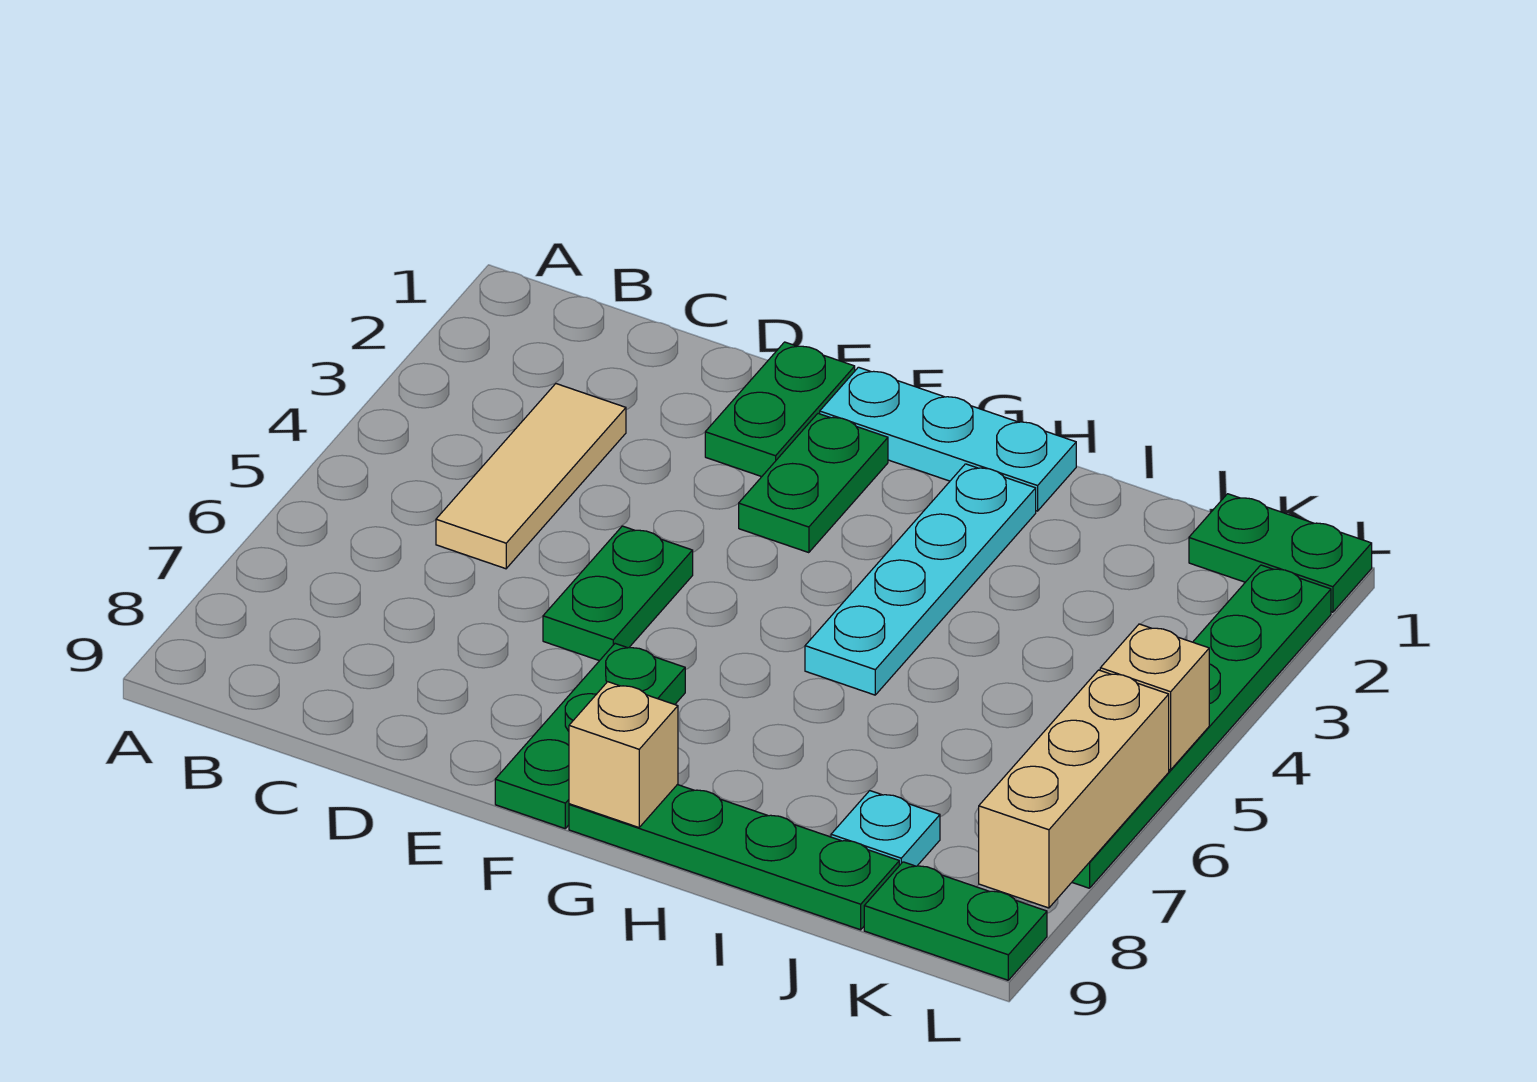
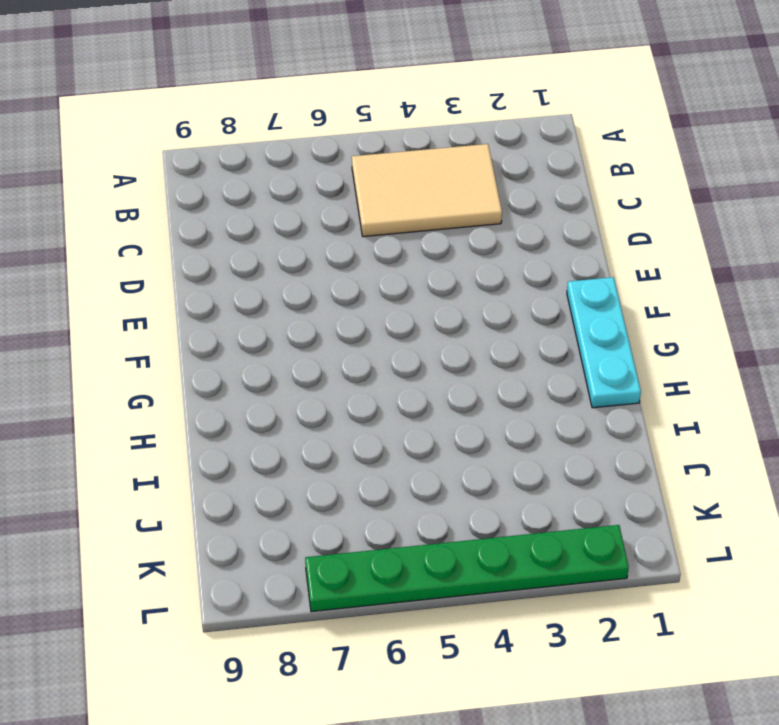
tan 2x3 tile [352,144,502,237] -> tan 1x3 tile [436,384,626,569]
none -> green 1x2 plate [705,342,855,477]
none -> green 1x2 plate [543,526,693,661]
none -> green 1x2 plate [739,413,888,553]

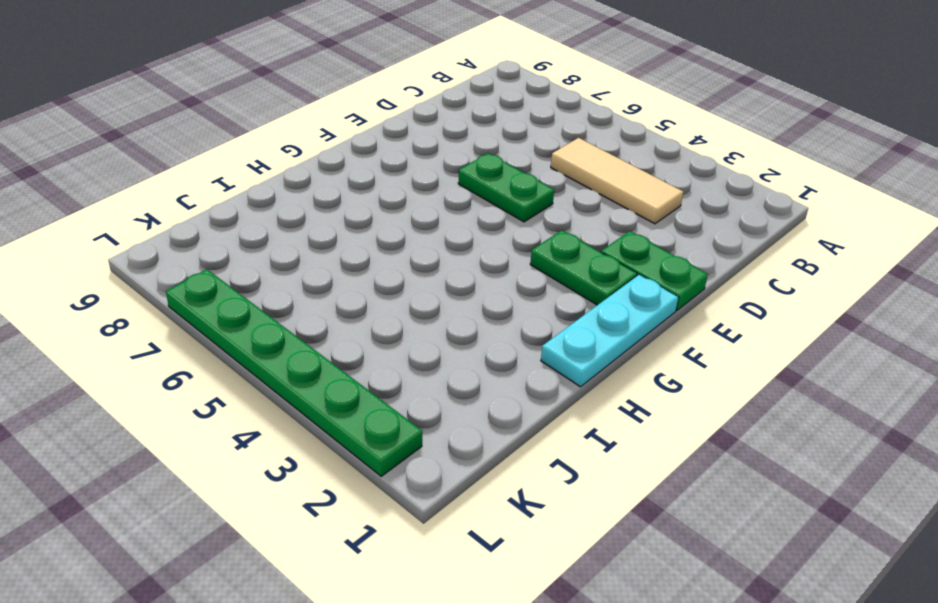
none -> green 1x3 plate [495,644,685,828]
none -> green 1x4 plate [569,785,899,930]
none -> cyan 1x4 plate [805,464,1036,695]

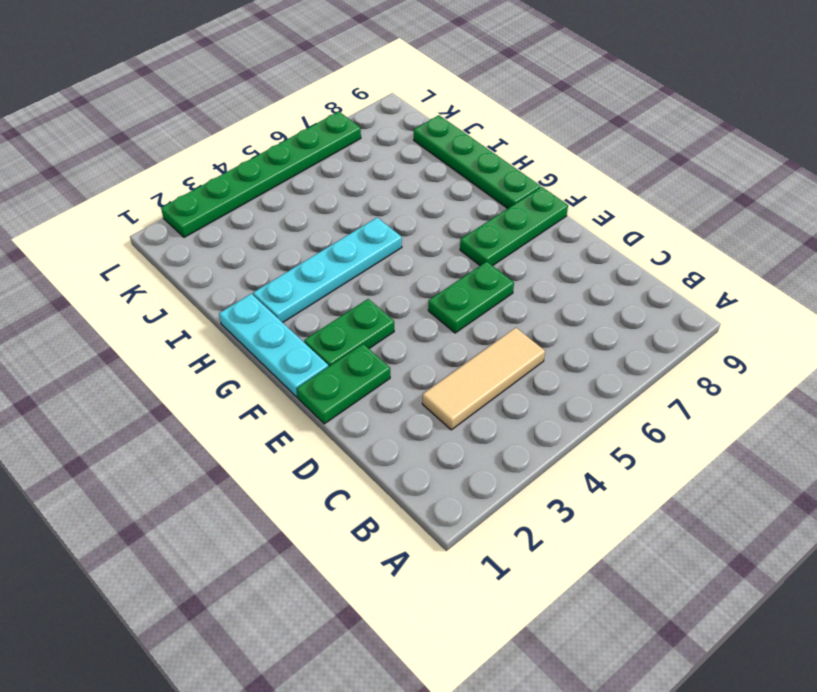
none -> cyan 1x1 plate [831,791,940,866]
none -> green 1x2 plate [1189,494,1372,612]
none -> green 1x2 plate [864,862,1047,980]

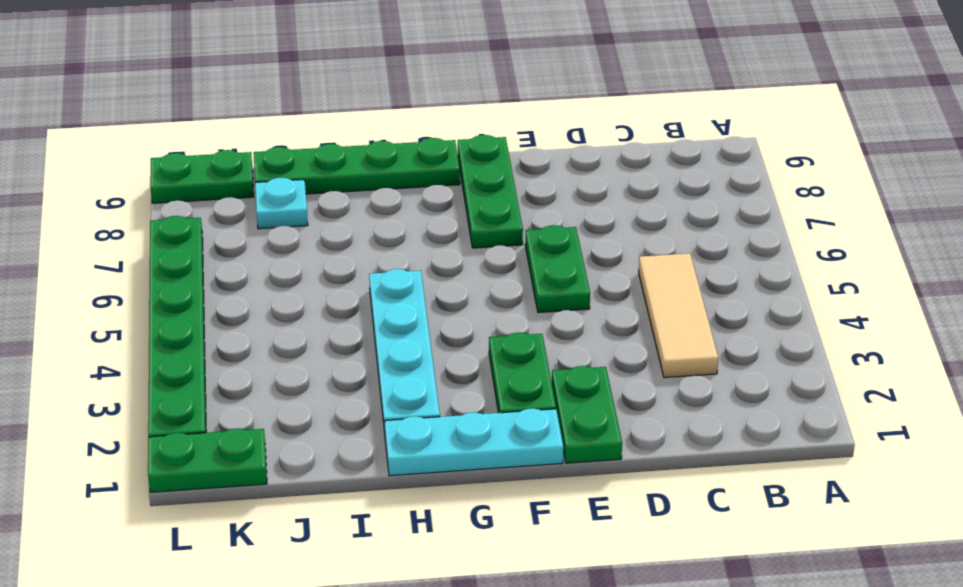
none -> tan 1x1 brick [569,682,678,827]
none -> tan 1x1 brick [1100,624,1209,770]
none -> tan 1x3 brick [979,670,1169,908]

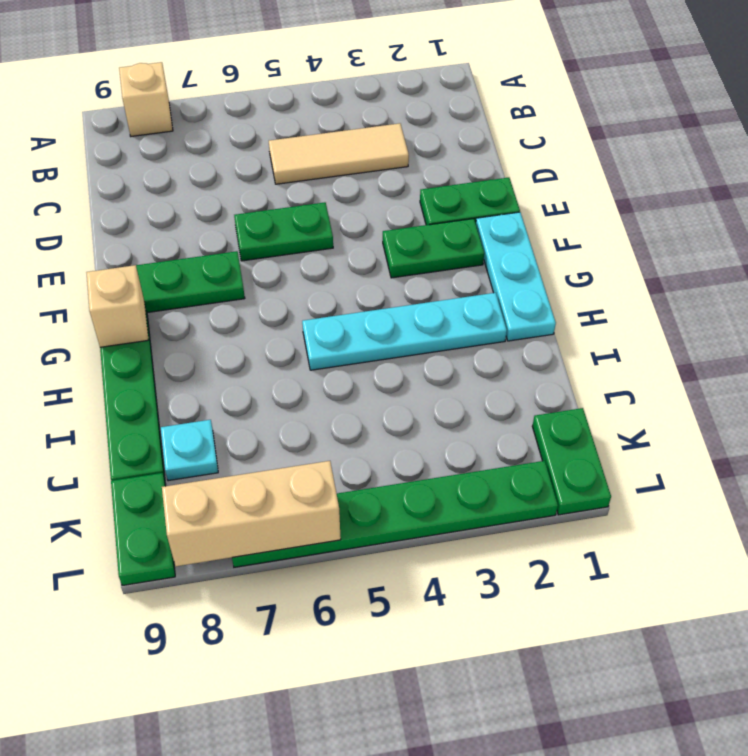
tan 1x1 brick [119,62,173,136] -> tan 1x1 brick moved to [1100,624,1209,770]

